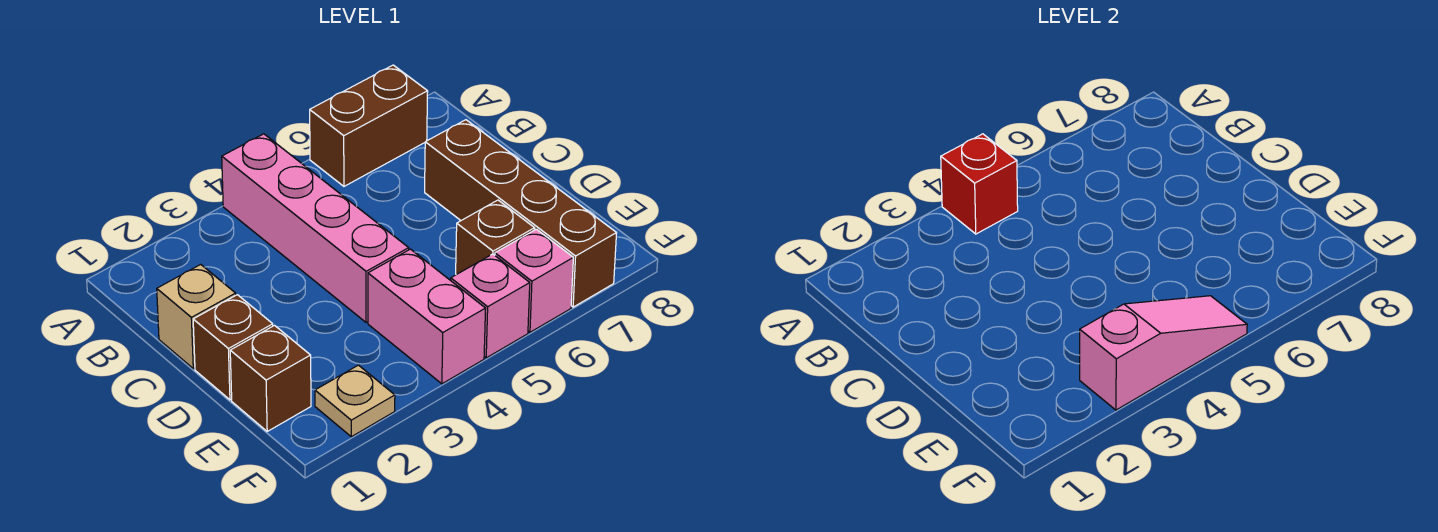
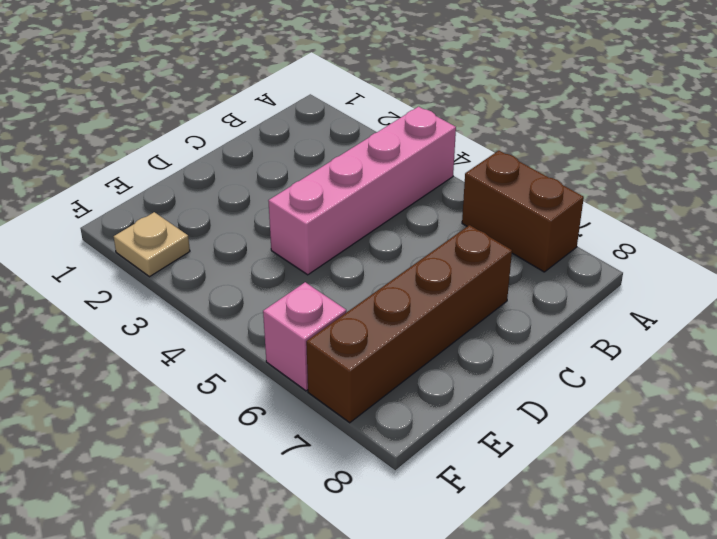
none -> tan 1x1 brick [157,264,236,369]
none -> brown 1x1 brick [193,295,273,400]
none -> brown 1x1 brick [230,326,311,431]

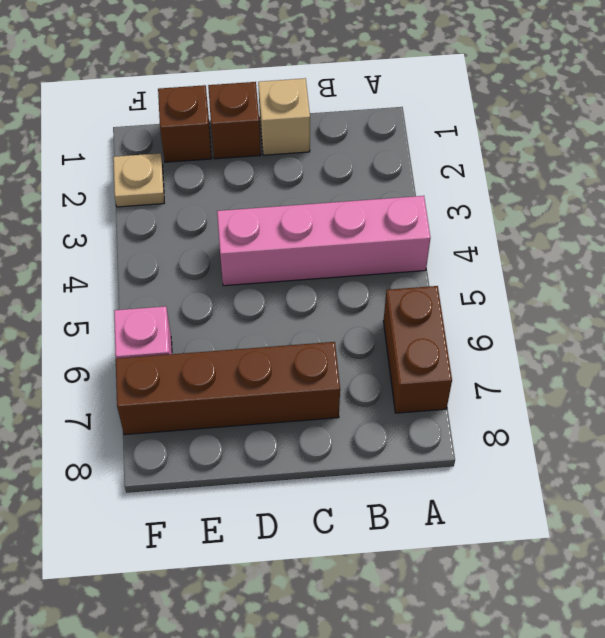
none -> pink 1x2 brick [368,249,486,384]
none -> brown 1x1 brick [456,200,535,275]
none -> pink 1x1 brick [451,254,530,358]

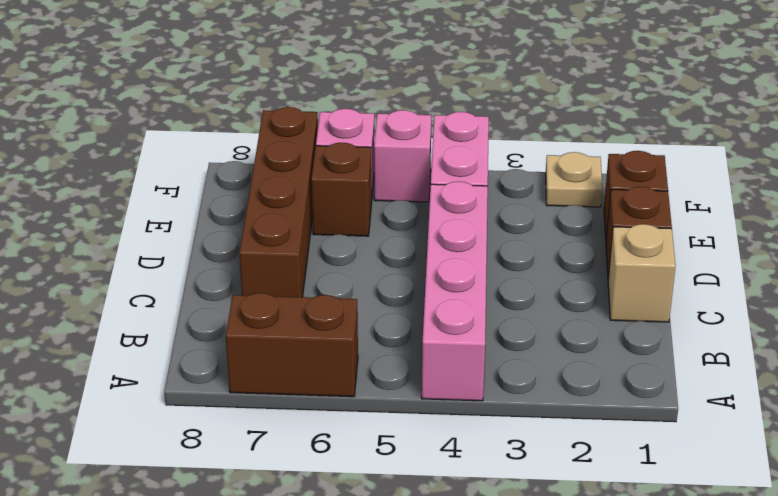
none -> red 1x1 brick [941,134,1018,234]
none -> pink 1x3 slope [1080,296,1247,410]

